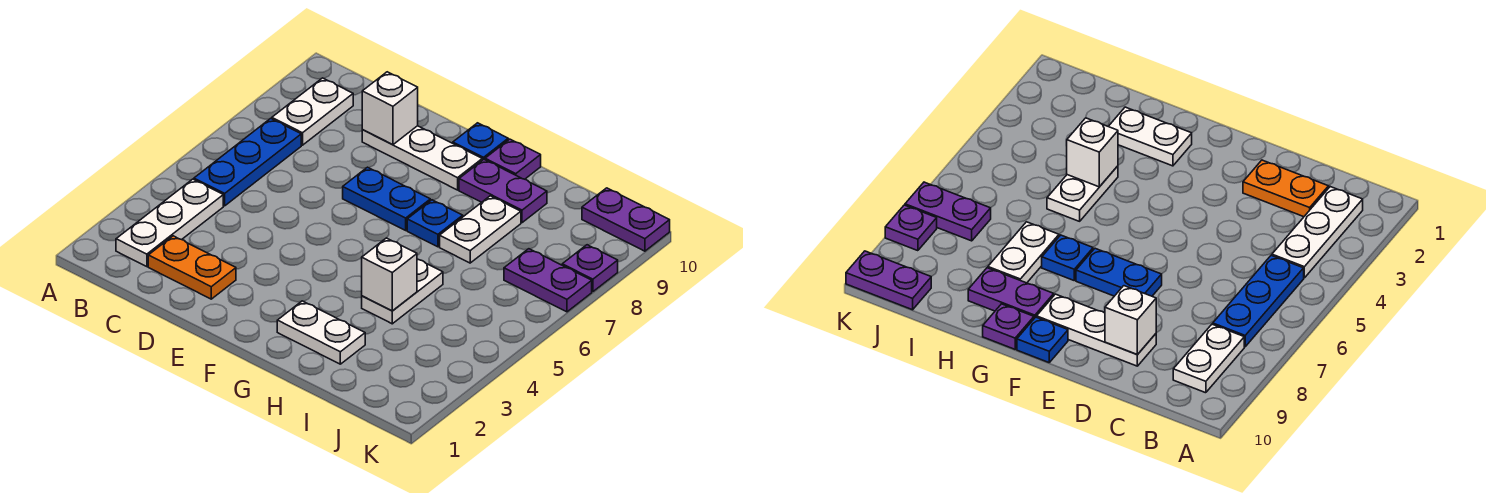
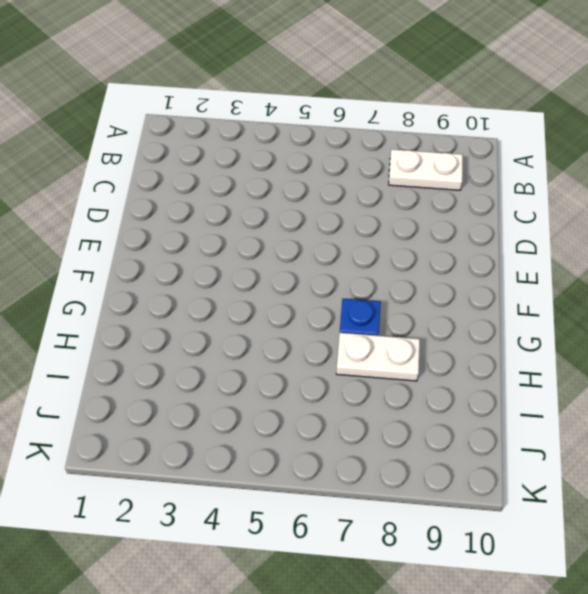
none -> white 1x3 plate [116,179,223,267]
none -> blue 1x3 plate [194,118,301,206]
none -> orange 1x2 plate [148,236,236,299]

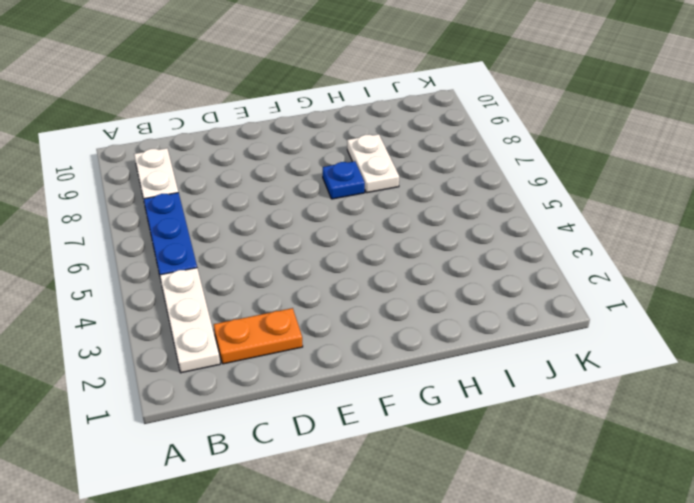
none -> white 1x3 plate [362,126,482,190]
none -> blue 1x2 plate [343,167,430,230]
none -> blue 1x1 plate [453,123,508,160]

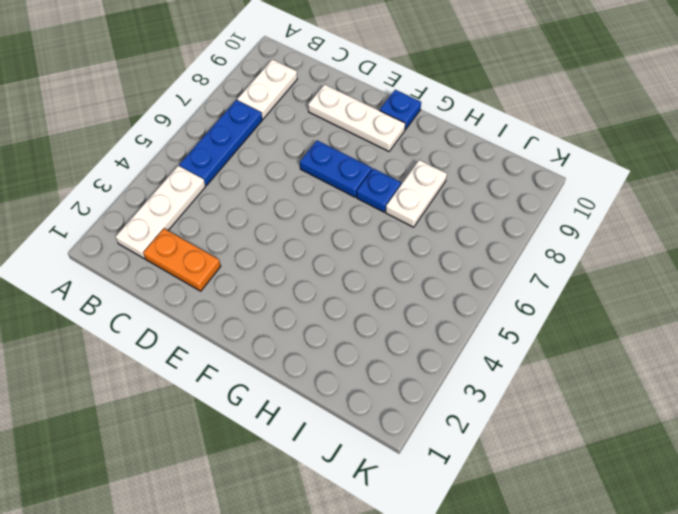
none -> white 1x2 plate [277,301,365,364]
none -> purple 1x2 plate [459,160,547,223]
none -> purple 1x1 plate [485,139,541,179]

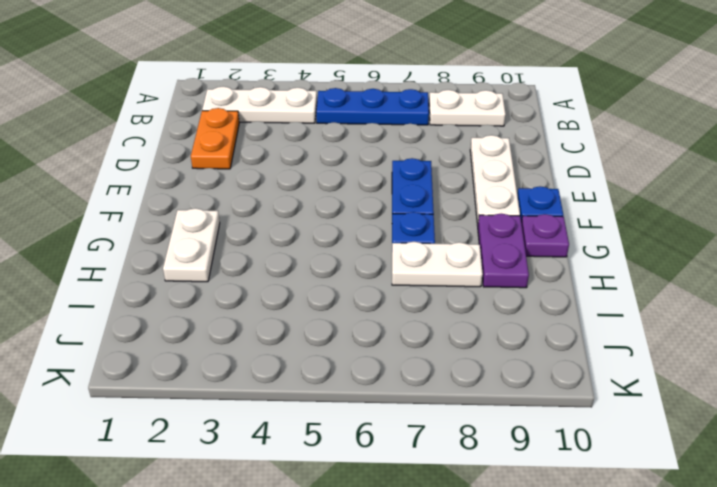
none -> white 1x2 plate [362,259,443,324]
none -> purple 1x2 plate [504,249,592,312]
none -> purple 1x2 plate [582,188,670,251]

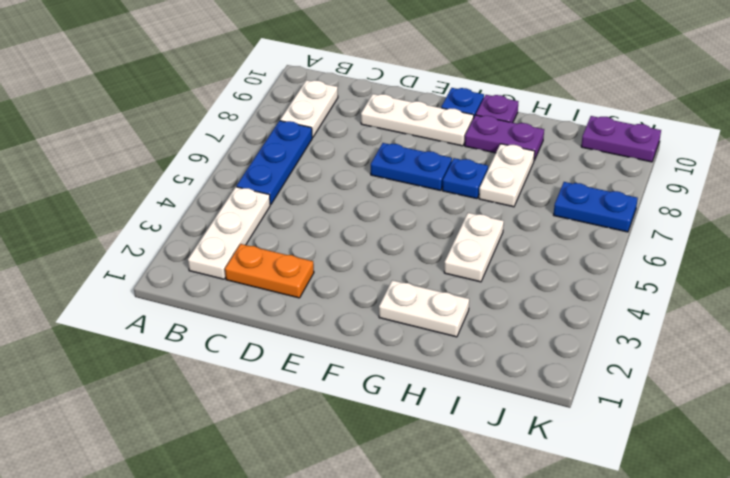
blue 1x2 plate [554,182,638,232] -> purple 1x2 plate [504,249,592,312]
none -> purple 1x1 plate [562,245,618,292]
none -> white 1x1 brick [362,72,418,145]
none -> white 1x1 brick [362,238,417,311]

